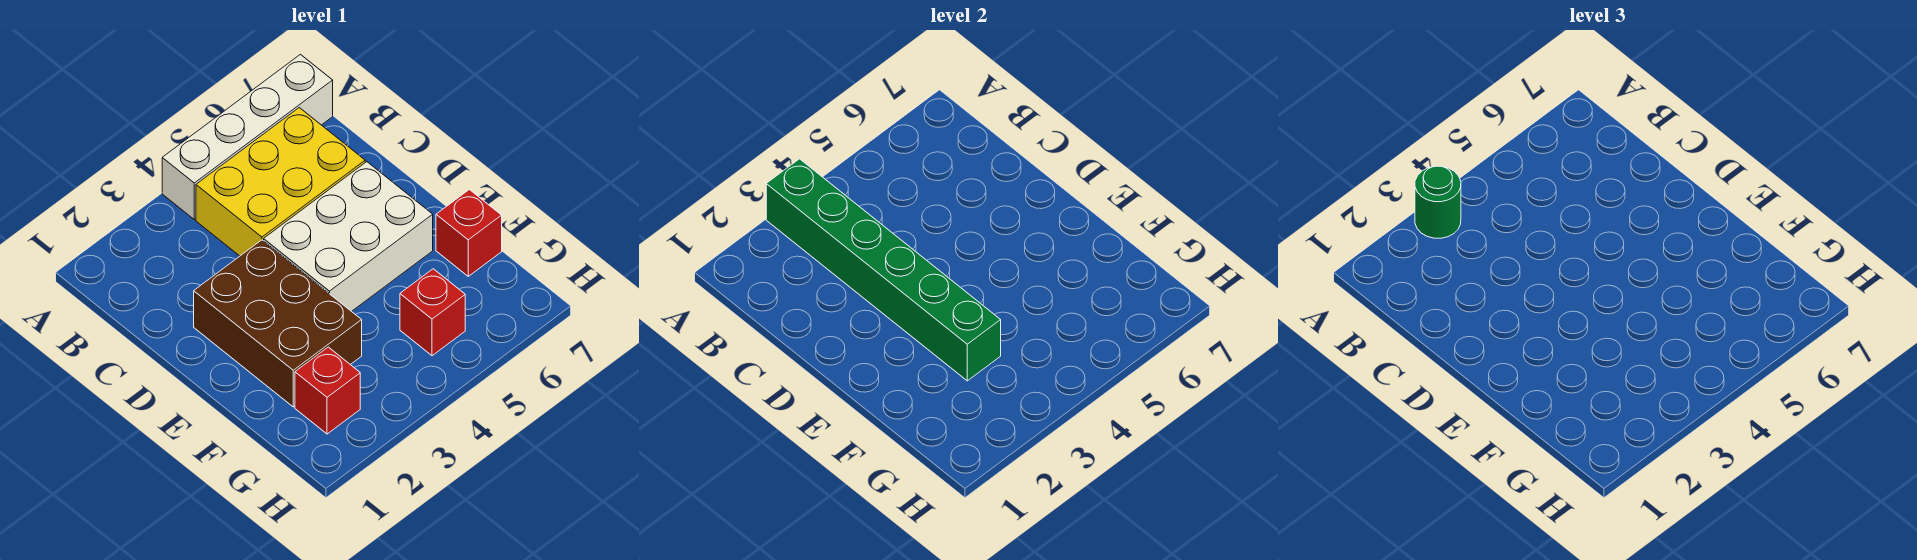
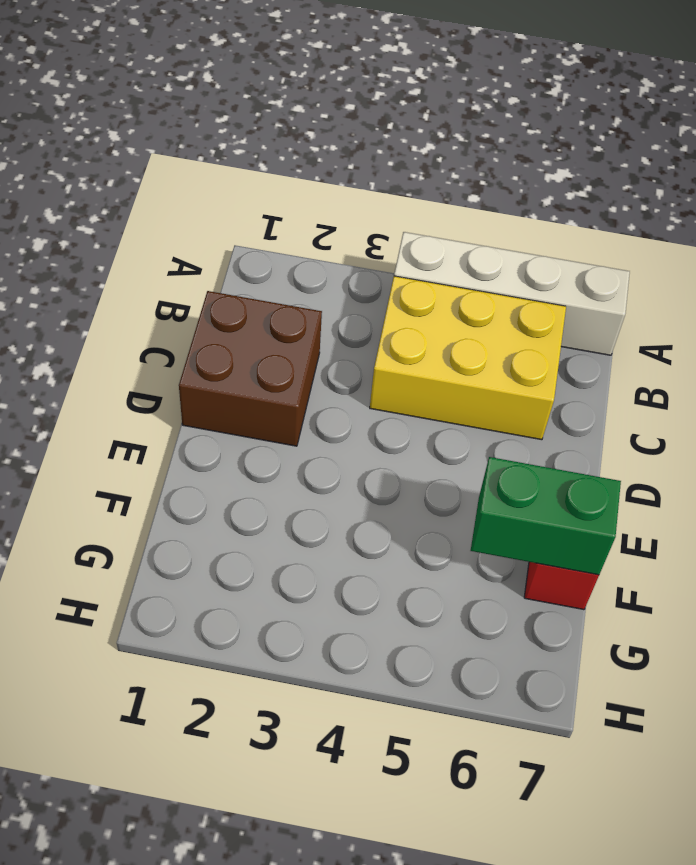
brown 2x2 brick [179,291,322,446] -> brown 2x3 brick [194,240,362,407]
green 1x2 brick [471,457,621,575] -> none
none -> white 2x3 brick [264,162,433,311]
none -> red 1x1 brick [295,347,360,434]

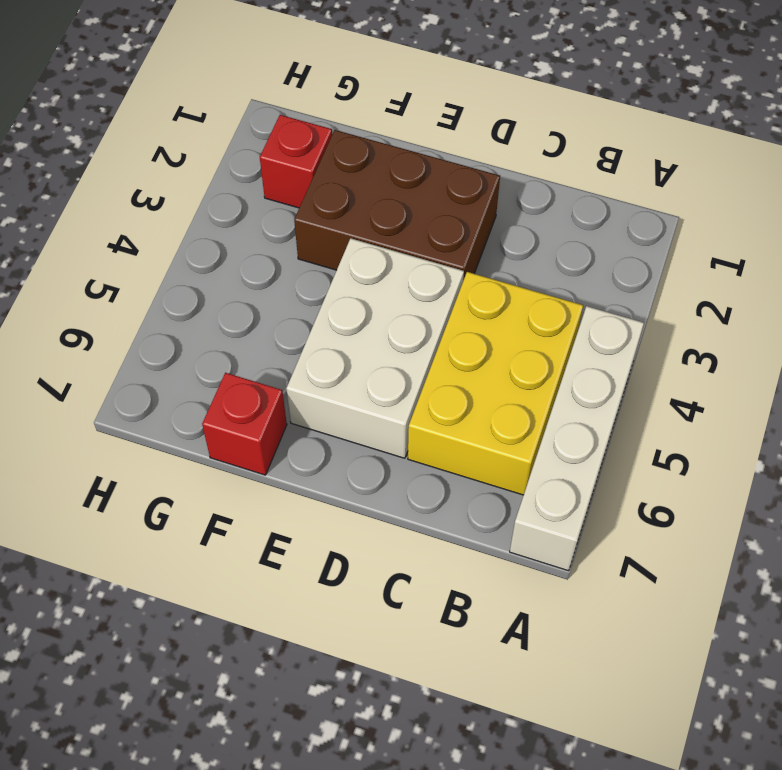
none -> red 1x1 brick [400,269,465,356]
none -> green 1x6 brick [766,159,1001,381]

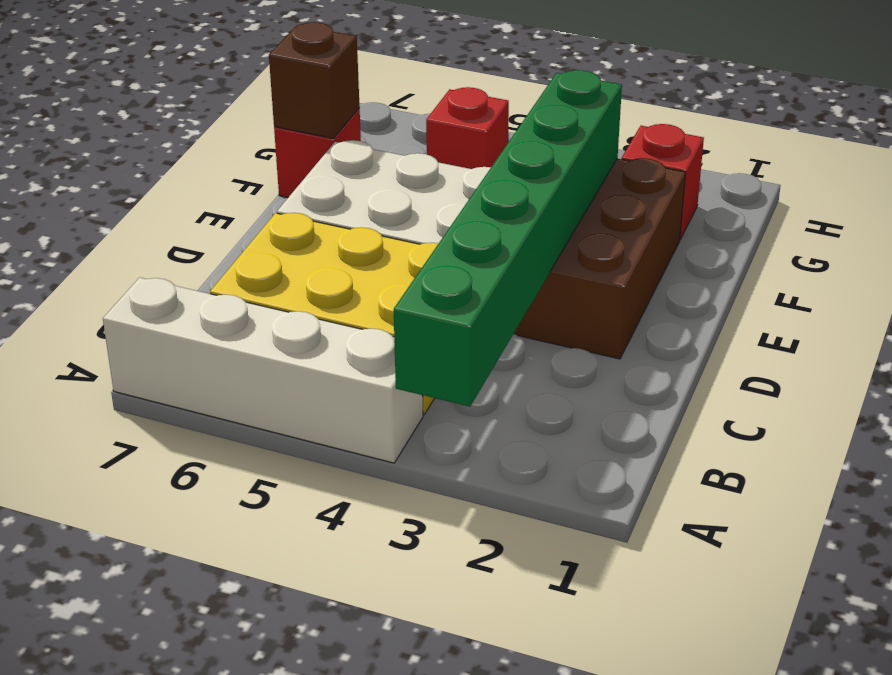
brown 1x1 brick [269,22,360,138] -> none
none -> green 1x1 round brick [1415,166,1461,238]

